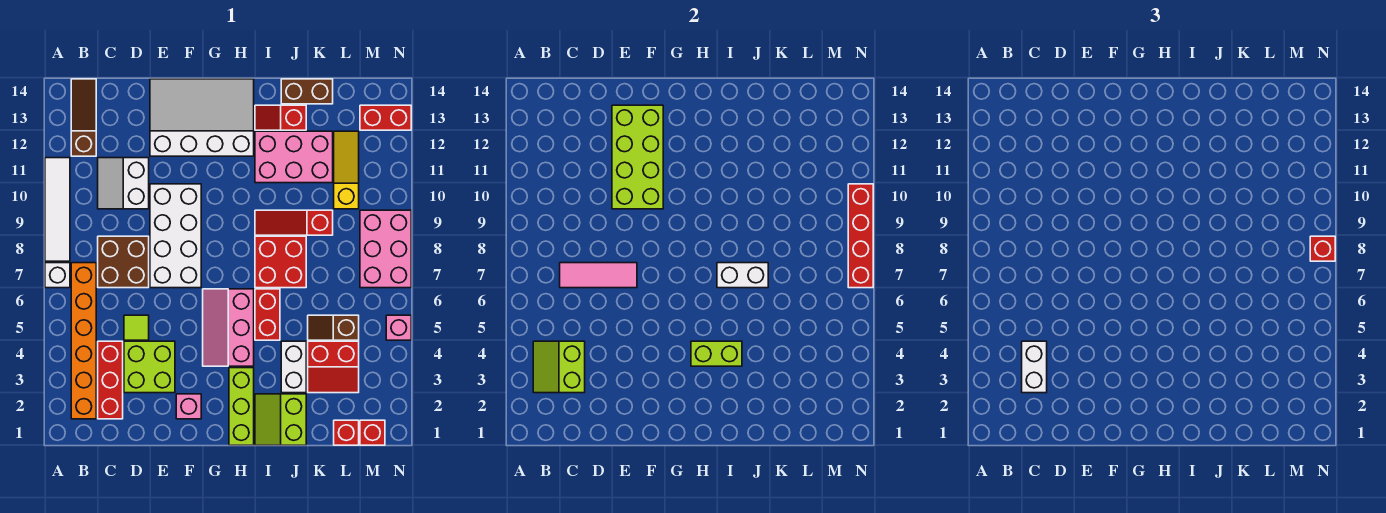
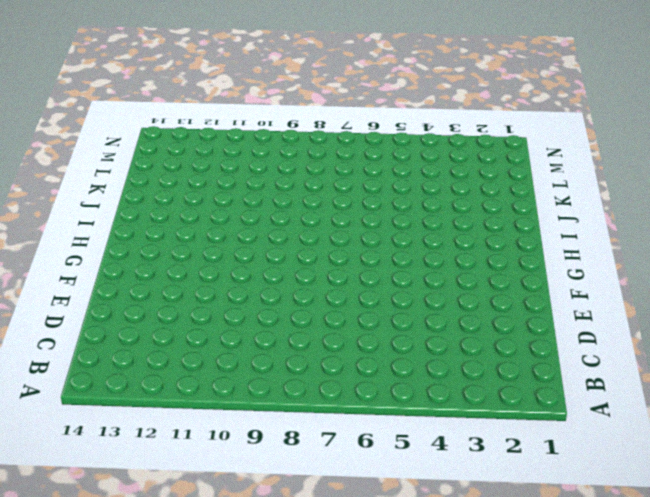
none -> white 1x1 brick [45,263,70,288]
none -> white 1x4 tile [45,158,70,261]
none -> orange 1x6 brick [71,263,96,419]
none -> brown 1x3 slope [71,79,96,156]

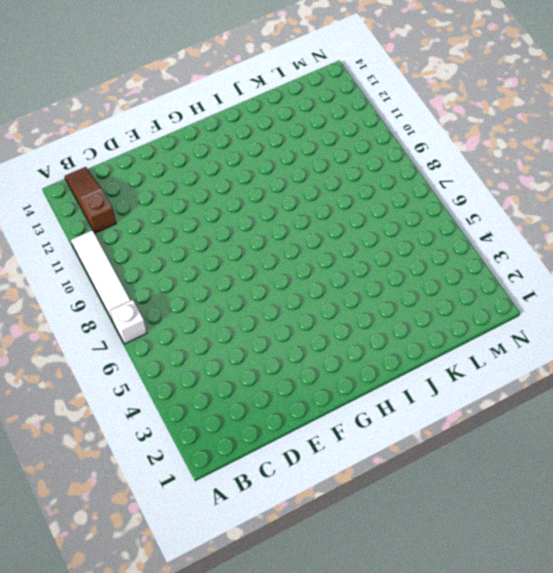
none -> orange 1x6 brick [71,263,96,419]
none -> red 1x3 brick [98,341,123,419]
none -> brown 2x2 brick [98,236,149,288]
none -> white 2x2 slope [98,158,149,209]

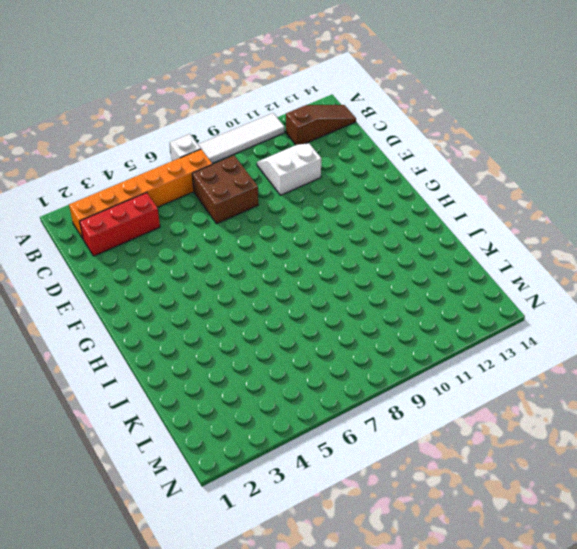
none -> lime 2x2 brick [124,341,175,393]
none -> lime 1x1 tile [124,315,149,340]
none -> white 2x4 brick [150,184,201,288]
none -> white 3x4 slope [150,79,254,156]

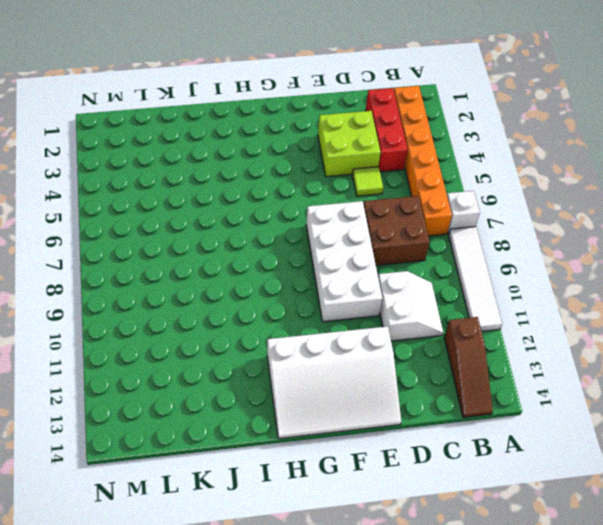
none -> pink 1x1 brick [176,394,201,419]
none -> pink 2x3 slope [203,289,254,366]
none -> lime 1x3 brick [229,368,254,445]
none -> lime 2x2 slope [255,394,306,445]

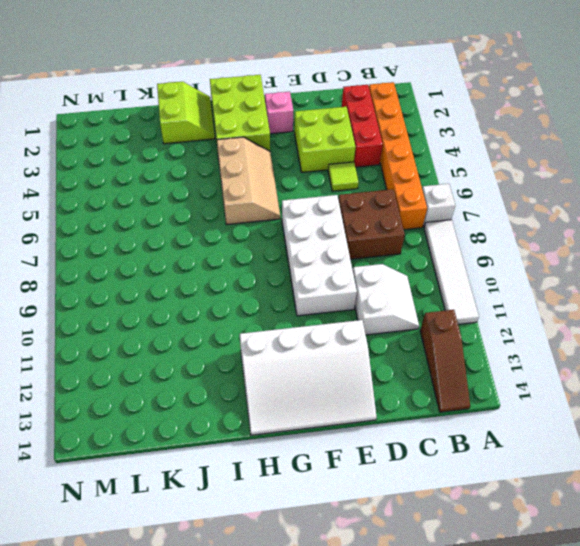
lime 2x3 brick [210,75,270,151] -> lime 1x3 brick [229,368,254,445]
tan 2x3 slope [217,137,280,225] -> pink 2x3 slope [203,289,254,366]
none -> red 1x2 brick [255,289,280,340]
none -> red 2x2 brick [255,236,306,288]
none -> red 1x3 slope [255,210,333,235]
none -> pink 2x3 brick [255,131,333,183]

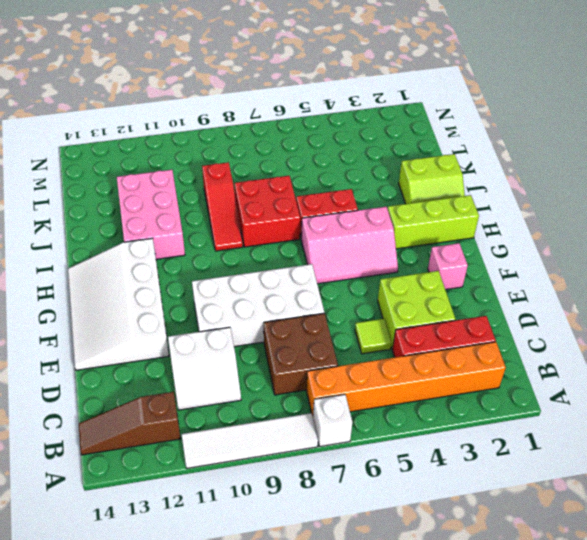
none -> red 1x2 slope [255,105,306,130]
none -> white 1x2 brick [281,341,306,393]
none -> brown 1x2 brick [281,79,333,104]
none -> red 2x2 slope [308,341,359,393]

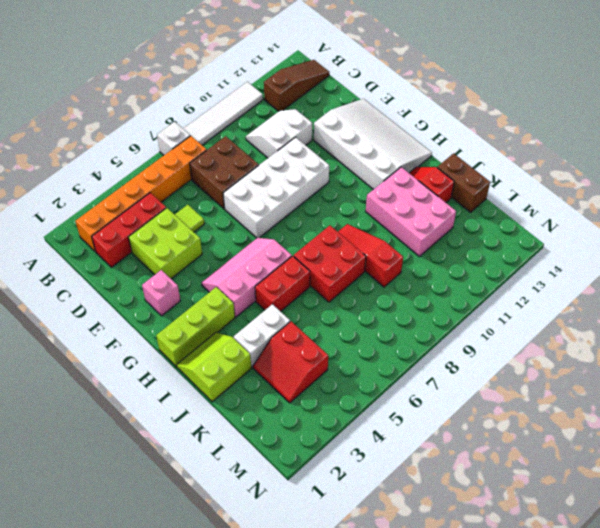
none -> brown 1x2 slope [308,315,359,340]
none -> red 1x1 brick [334,420,359,445]
none -> yellow 1x3 slope [334,131,359,209]
none -> red 1x1 brick [360,420,385,445]

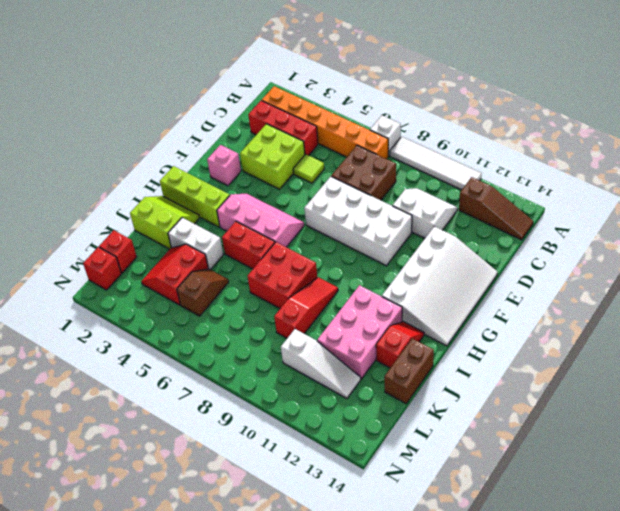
white 1x3 slope [281,329,361,398] -> yellow 1x3 slope [334,131,359,209]
none -> pink 2x3 brick [360,210,411,288]
none -> red 1x2 brick [360,105,411,130]
none -> pink 1x1 brick [386,315,411,340]
none -> lime 2x2 slope [533,341,585,393]

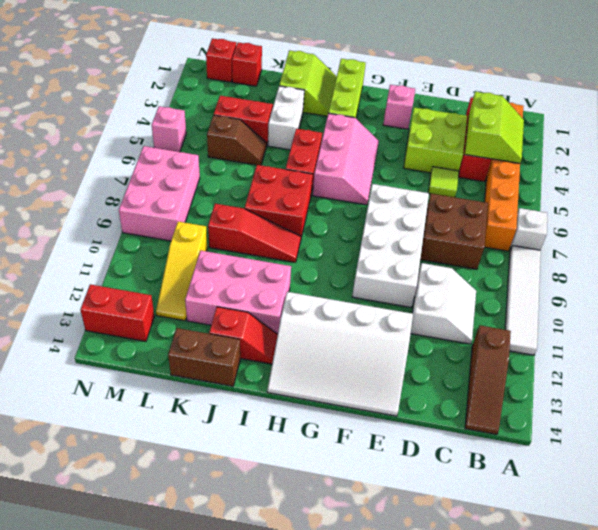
none -> pink 1x3 tile [560,263,637,288]
none -> lime 2x4 brick [612,105,663,209]
none -> lime 1x2 brick [691,341,742,366]
none -> white 1x2 brick [717,263,768,288]

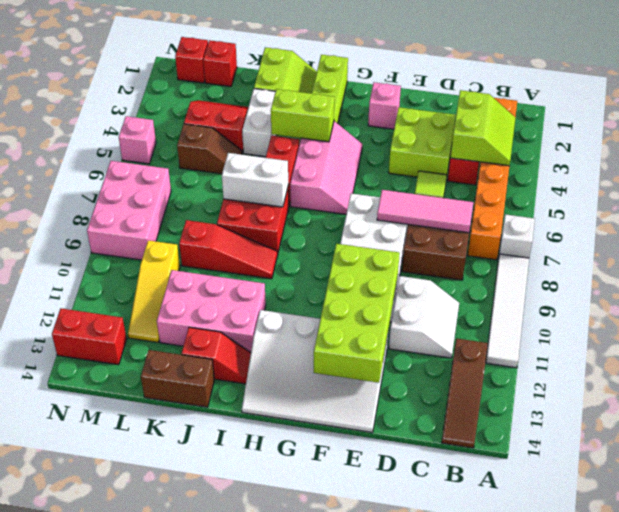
none -> red 1x4 brick [848,184,873,288]
none -> white 1x2 brick [1022,341,1047,393]
none -> red 1x1 brick [1310,236,1335,261]

